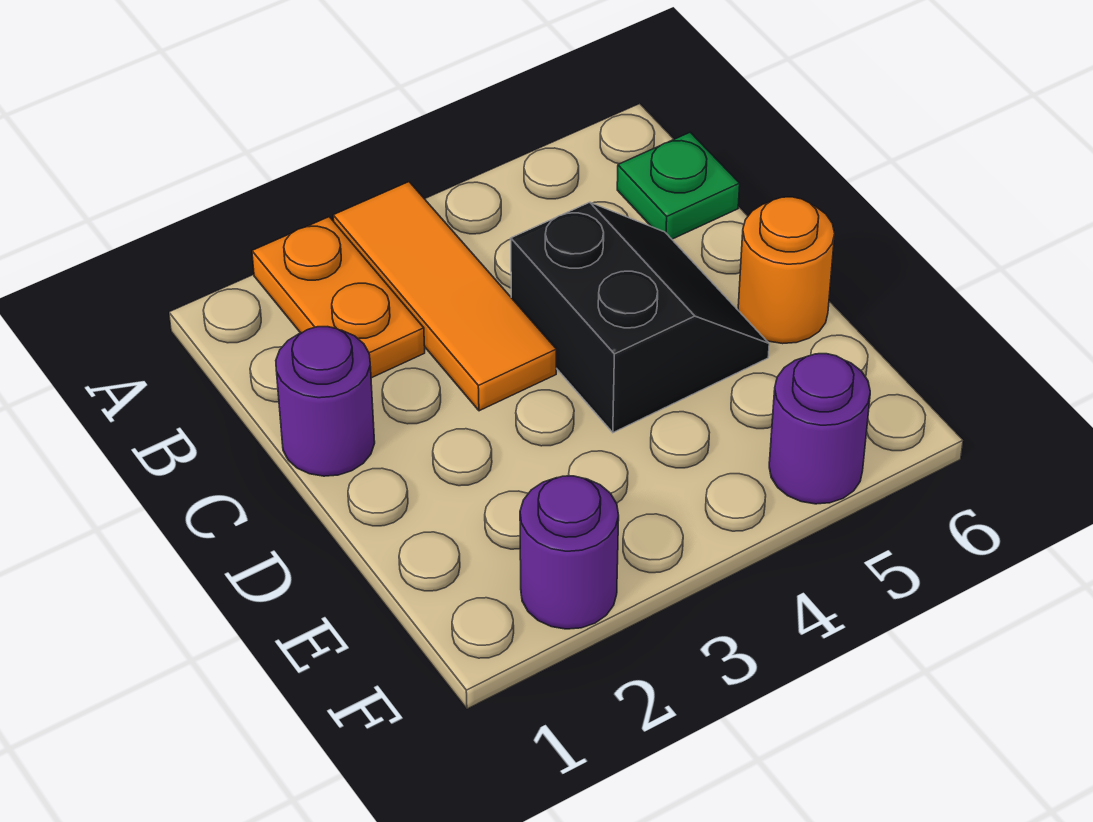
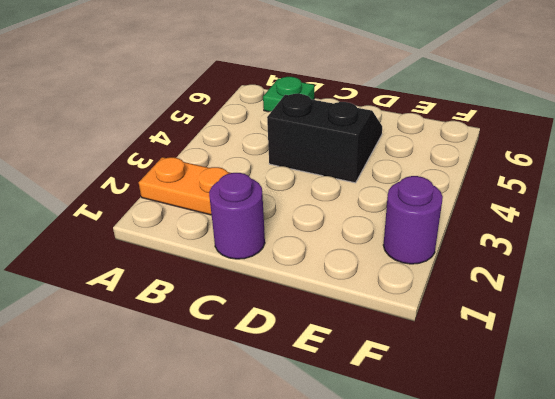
none -> orange 1x3 tile [333,182,556,411]
none -> orange 1x1 round brick [738,197,835,344]

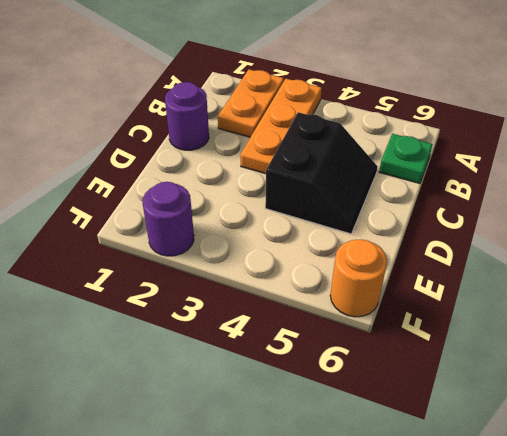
orange 1x3 plate [240,79,322,174] -> orange 1x3 tile [333,182,556,411]
orange 1x1 round brick [330,239,387,317] -> orange 1x1 round brick moved to [738,197,835,344]
none -> purple 1x1 round brick [769,354,870,504]

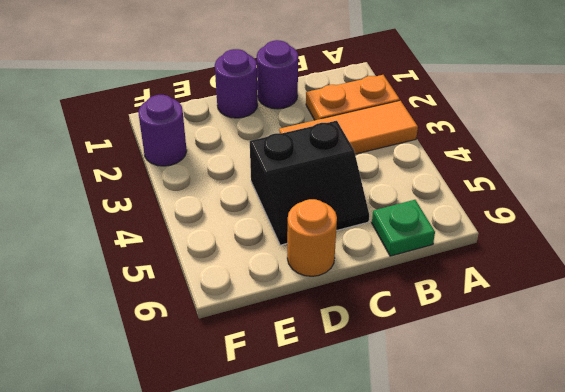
purple 1x1 round brick [215,49,258,118] -> purple 1x1 round brick moved to [769,354,870,504]

